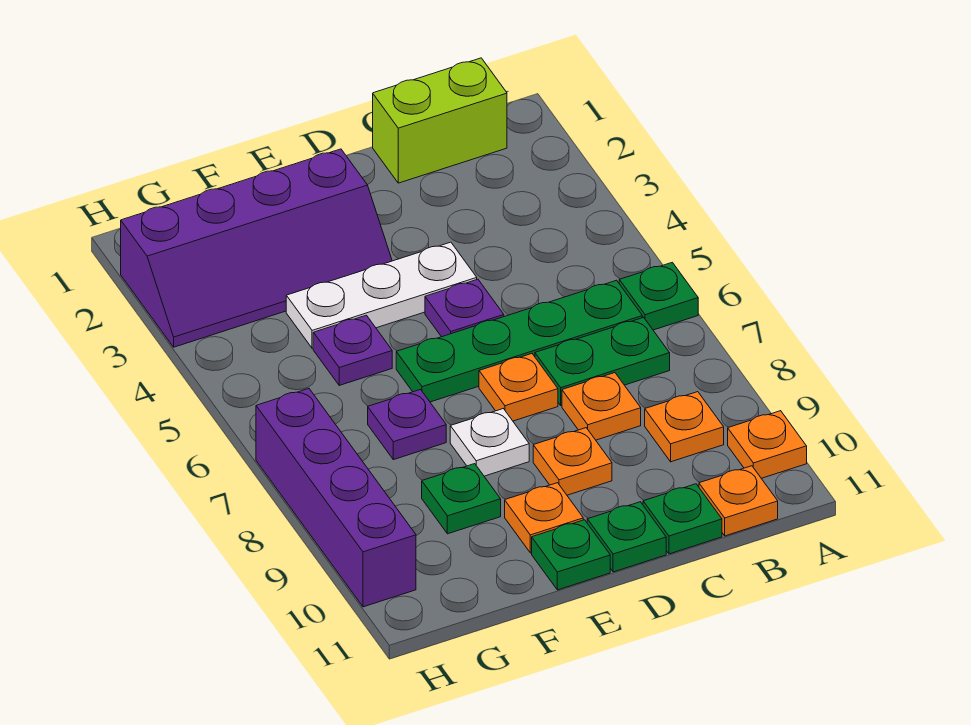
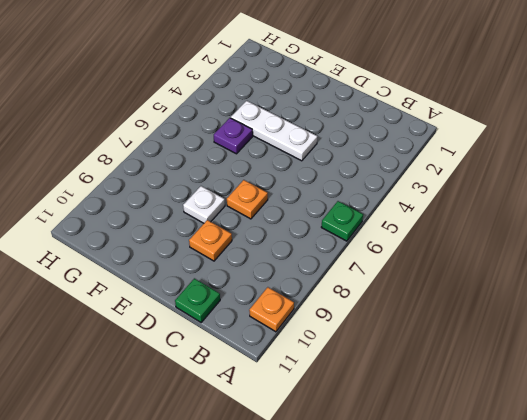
none -> lime 1x2 brick [373,58,507,183]
none -> green 1x4 plate [396,280,642,402]
none -> green 1x2 plate [535,317,670,406]

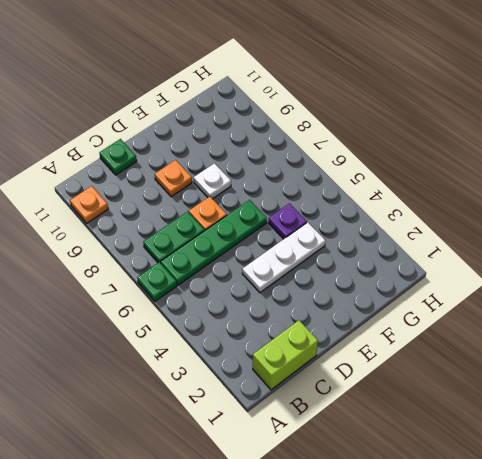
none -> orange 1x1 plate [645,392,724,462]
none -> orange 1x1 plate [699,466,778,536]
none -> orange 1x1 plate [562,373,641,440]

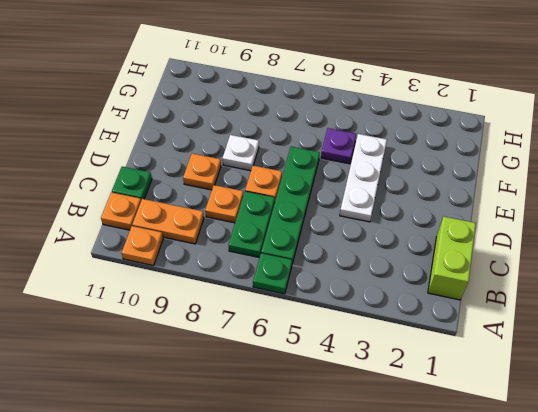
orange 1x2 plate [132,199,204,244] -> orange 1x1 plate [645,392,724,462]
none -> purple 1x1 plate [425,279,504,337]
none -> green 1x1 plate [587,502,666,572]
none -> purple 2x4 slope [121,149,392,347]

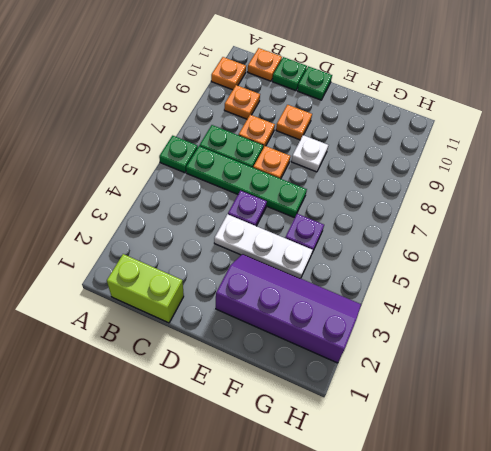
none -> orange 1x1 plate [505,483,583,553]
none -> green 1x1 plate [532,520,610,590]
none -> purple 1x1 plate [368,390,446,460]

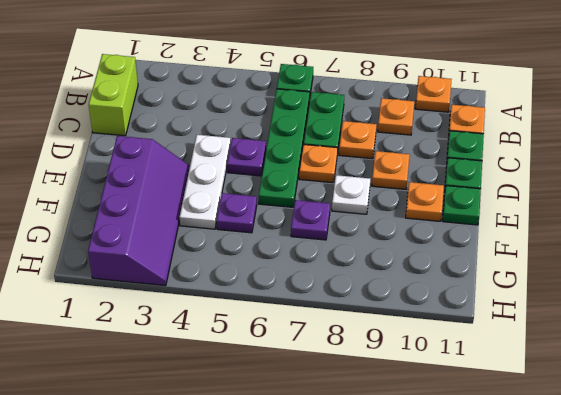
none -> green 1x1 plate [422,464,501,534]
none -> purple 1x4 brick [256,389,416,607]

